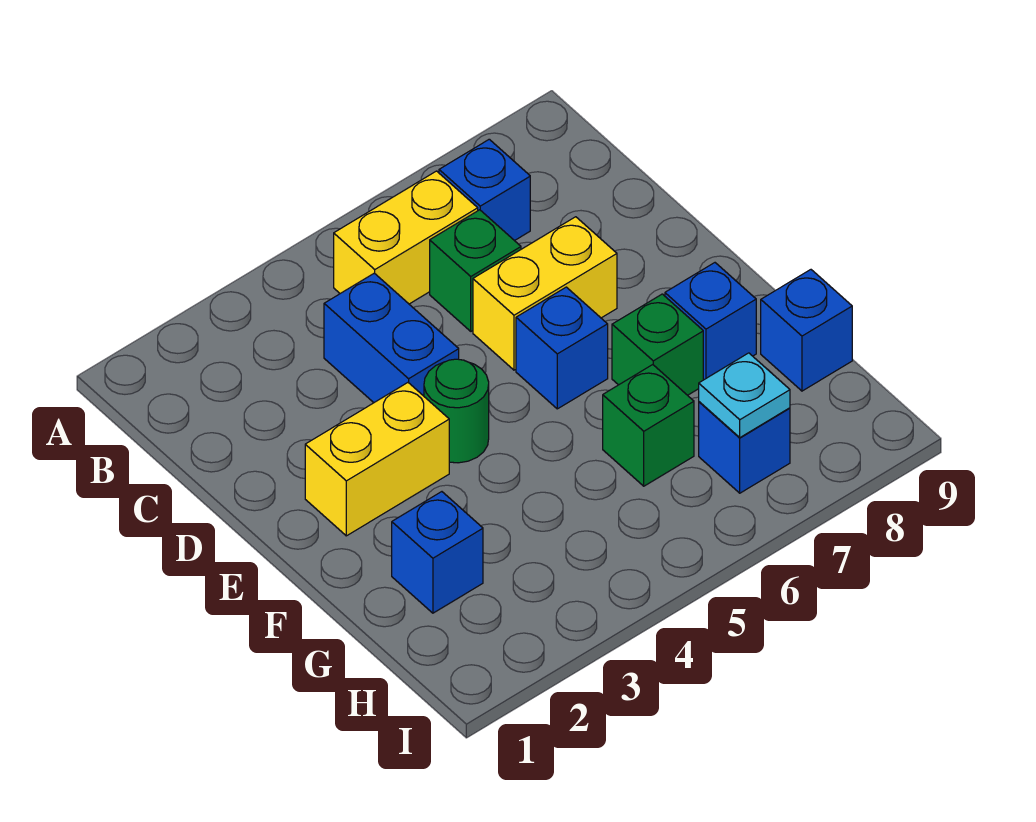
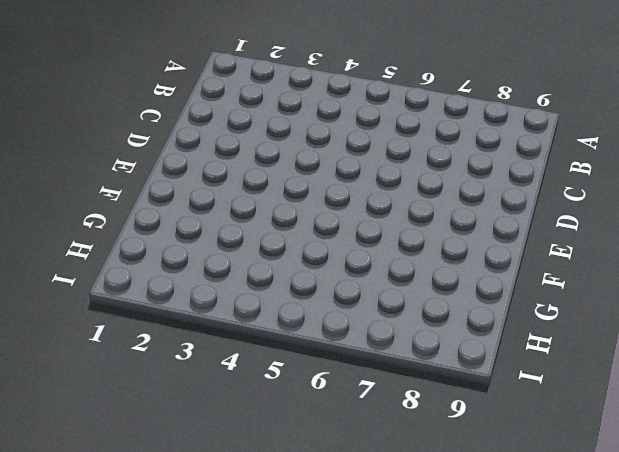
none -> yellow 1x2 brick [334,171,478,304]
none -> blue 1x1 brick [439,139,530,241]
none -> blue 1x2 brick [324,273,459,403]

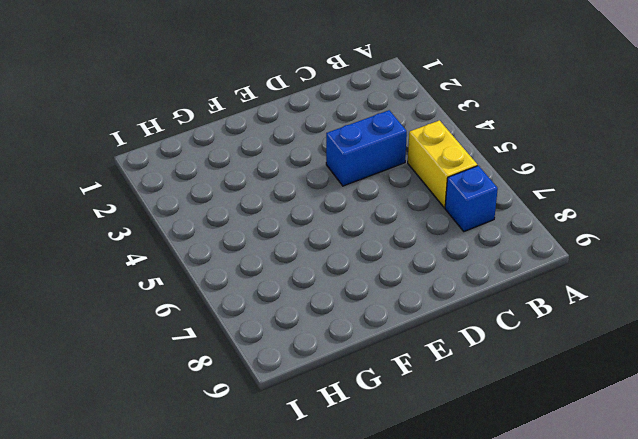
none -> green 1x1 brick [430,210,521,331]
none -> yellow 1x2 brick [473,217,617,370]
none -> yellow 1x2 brick [305,383,449,536]

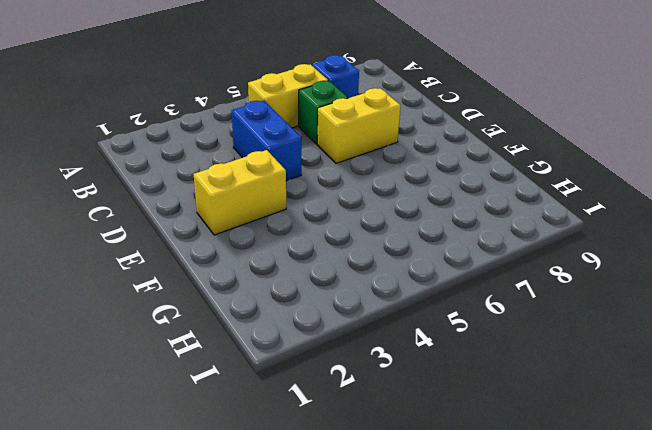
none -> green 1x1 round brick [424,359,489,463]
none -> blue 1x1 brick [516,287,608,409]
none -> green 1x1 brick [612,294,703,395]

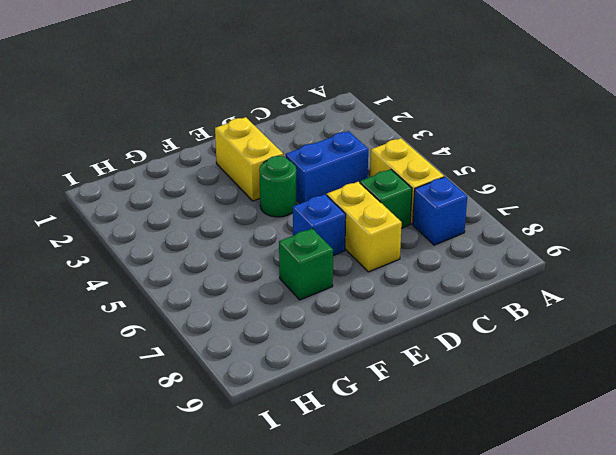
none -> blue 1x1 brick [665,263,756,380]
none -> blue 1x1 brick [392,492,483,613]
none -> green 1x1 brick [603,365,694,486]

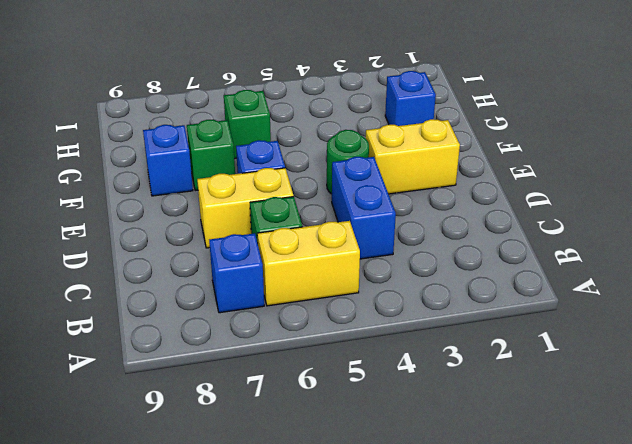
none -> blue 1x1 brick [761,270,852,391]
none -> blue 1x1 brick [699,402,790,493]
none -> cyan 1x1 plate [699,353,790,438]

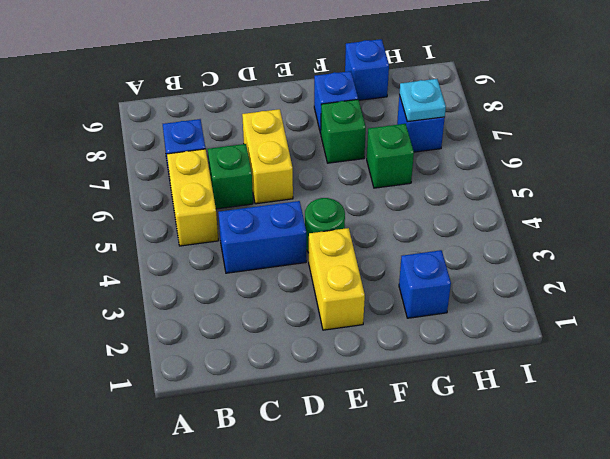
none -> blue 1x1 brick [516,287,608,409]

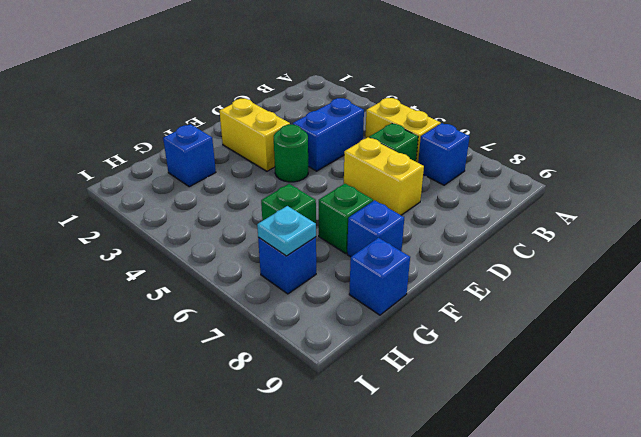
none -> blue 1x1 brick [516,287,608,409]

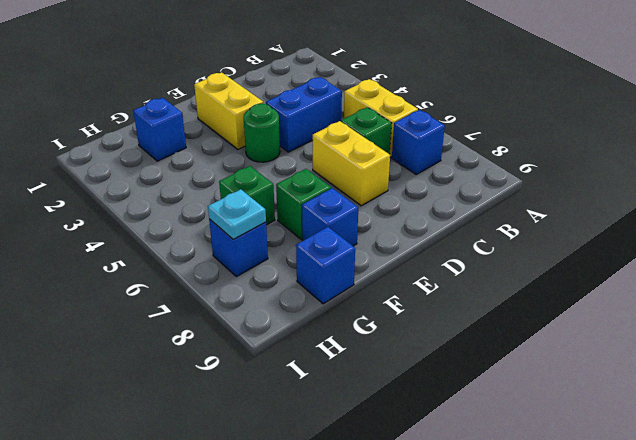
none -> blue 1x1 brick [516,287,608,409]

